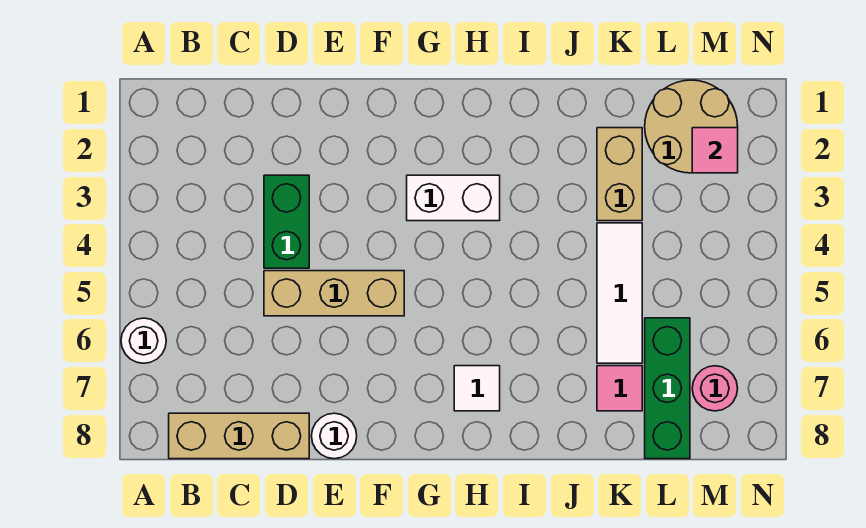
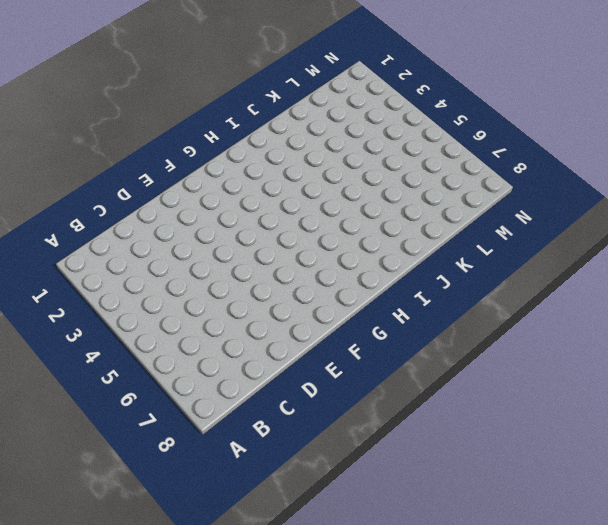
none -> white 1x1 round brick [121,318,166,363]
none -> tan 1x3 brick [169,413,309,459]
none -> green 1x2 brick [264,175,309,268]

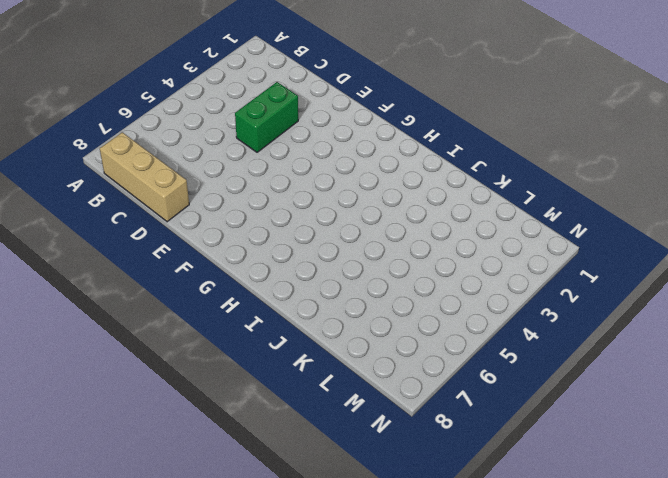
none -> white 1x1 round brick [121,318,166,363]
none -> tan 1x3 brick [264,271,404,316]
none -> white 1x1 round brick [312,413,357,459]

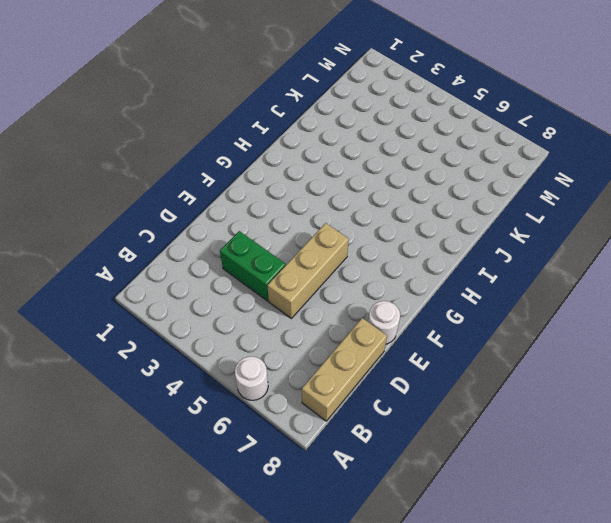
none -> white 1x2 brick [407,175,500,221]
none -> white 1x1 tile [454,366,500,411]
none -> tan 1x2 brick [597,128,642,221]

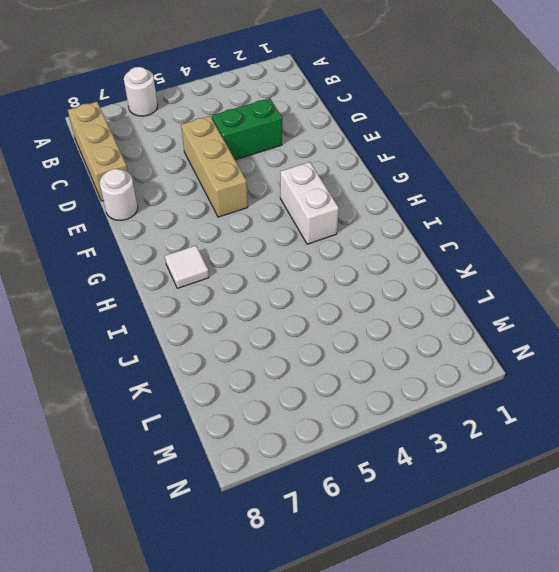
none -> tan 1x2 brick [597,128,642,221]
none -> white 1x3 tile [597,223,642,363]
none -> pink 1x1 tile [597,366,642,411]

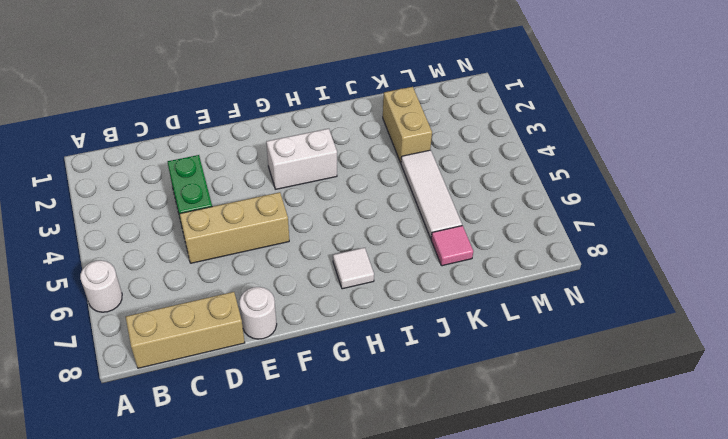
none -> tan 2x2 round brick [645,80,738,173]
none -> green 1x3 brick [645,318,690,459]
none -> pink 1x1 round brick [692,366,738,411]

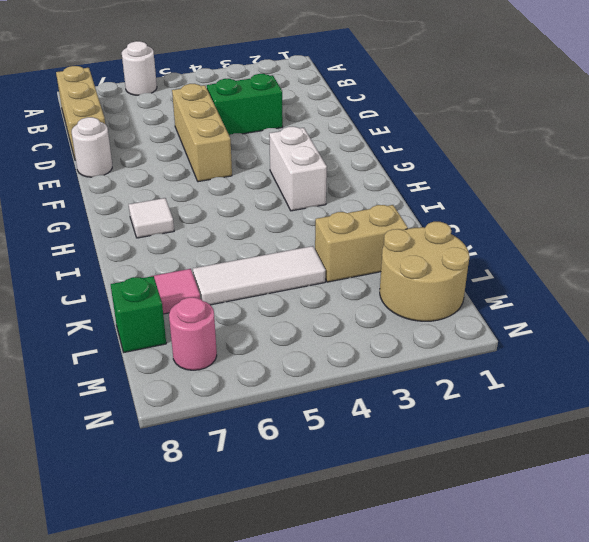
green 1x1 brick [111,276,166,352] -> green 1x3 brick [645,318,690,459]
none -> pink 1x1 tile [692,128,738,173]

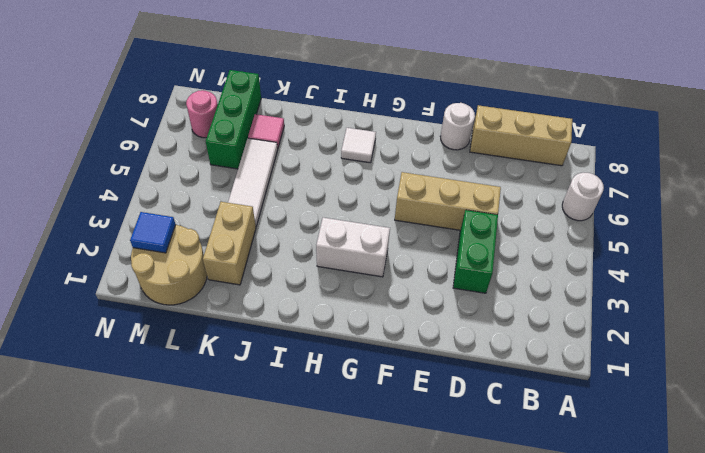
blue 1x1 tile [130,212,176,253] -> pink 1x1 tile [692,128,738,173]

